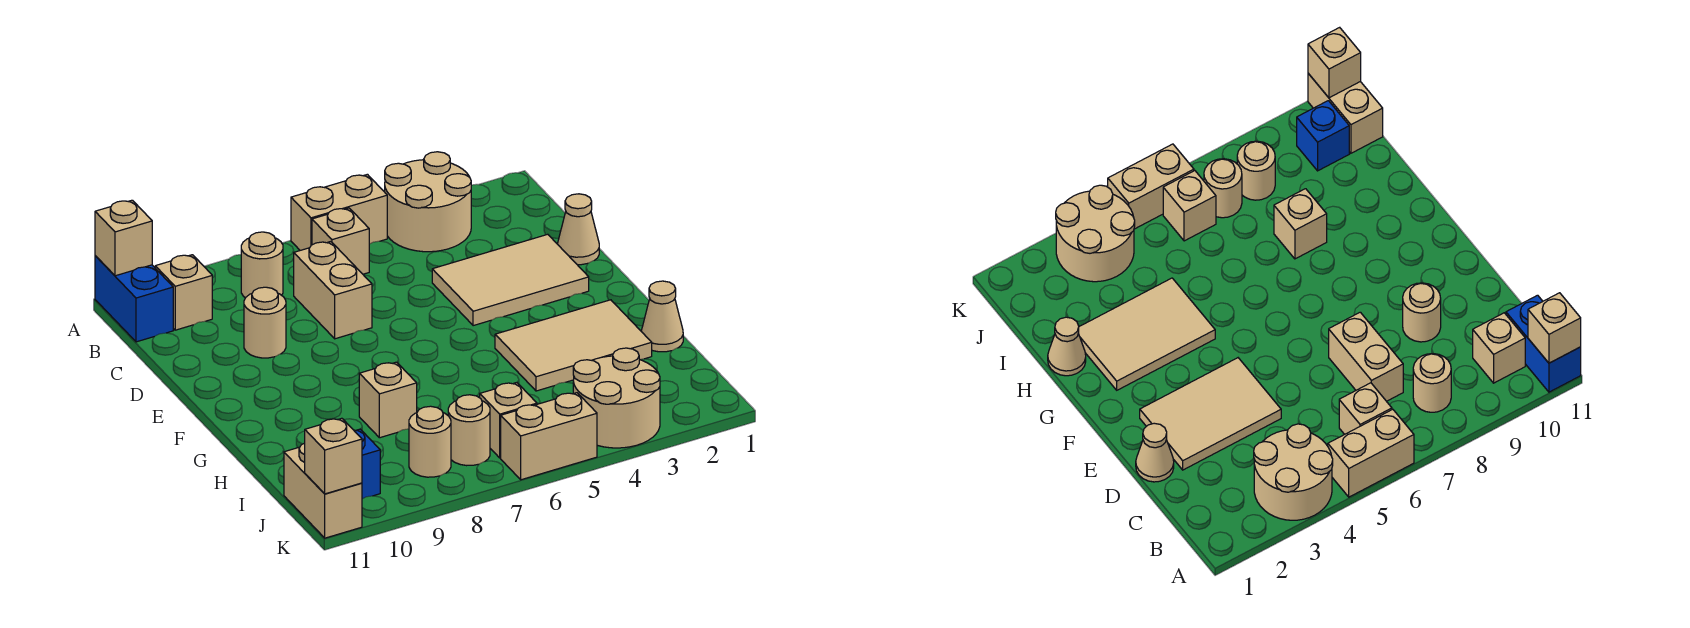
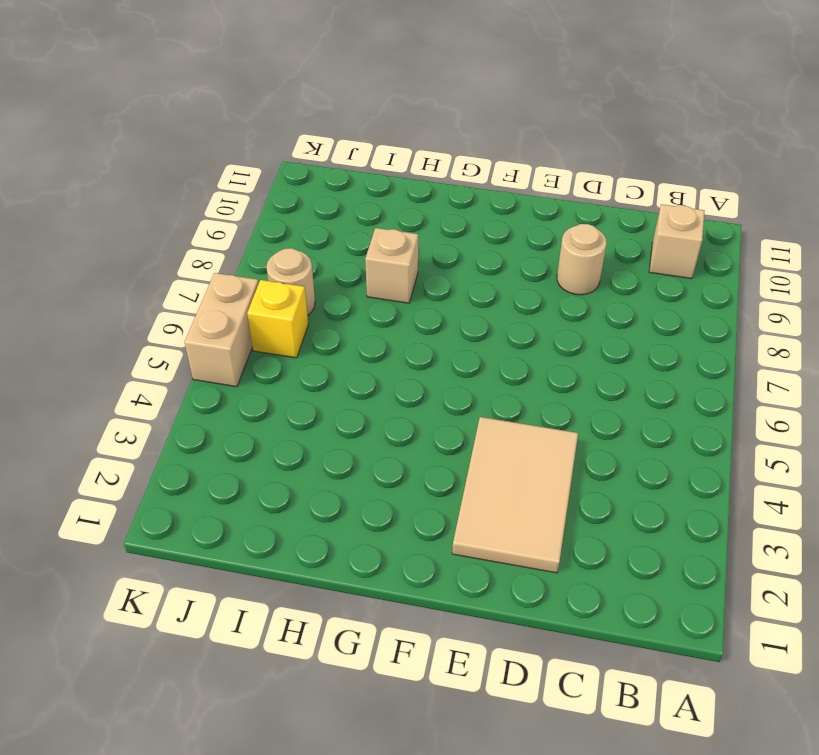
yellow 1x1 brick [247,280,308,358] -> tan 1x1 brick [480,383,537,458]
none -> tan 2x2 round brick [385,152,471,252]
none -> tan 1x2 brick [291,174,387,250]
none -> blue 1x2 brick [95,256,173,342]

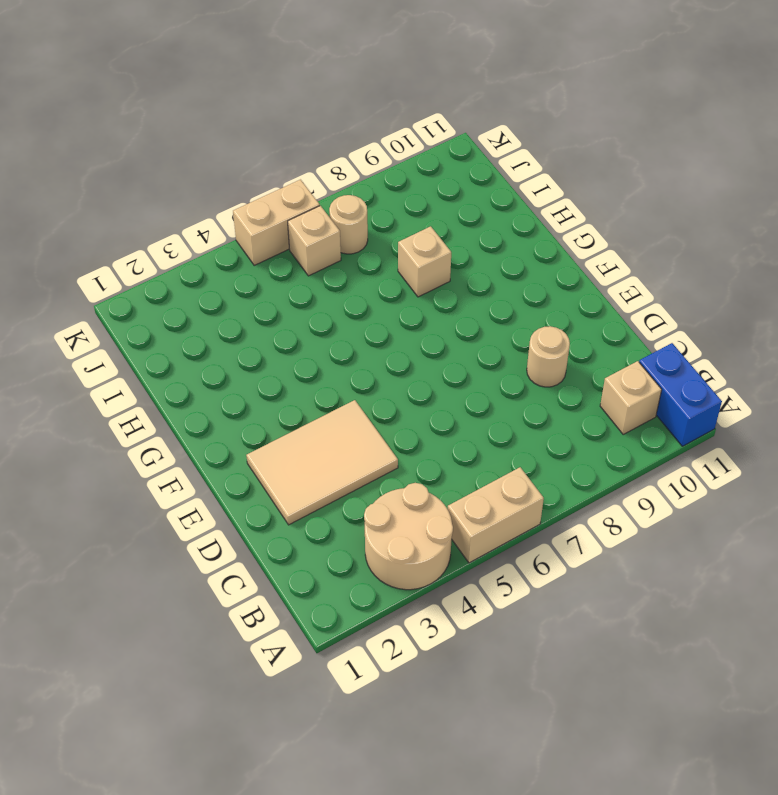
none -> tan 1x1 brick [312,208,369,274]
none -> tan 1x1 round brick [241,232,283,298]
none -> tan 1x2 brick [294,242,372,339]

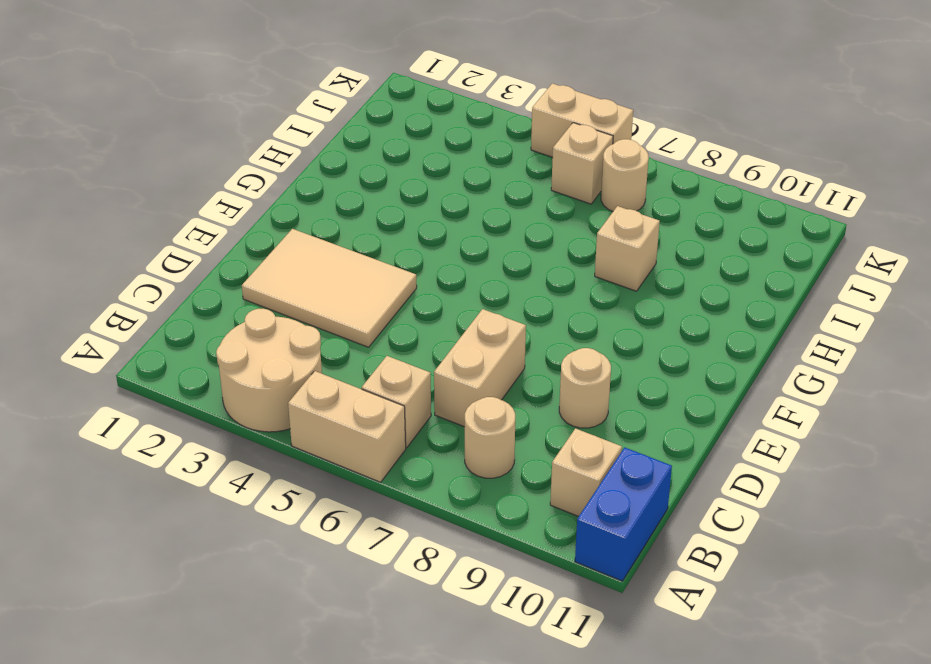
none -> tan 1x1 cone [558,194,599,265]
none -> tan 2x3 tile [495,300,652,391]
none -> tan 1x1 cone [641,281,683,352]

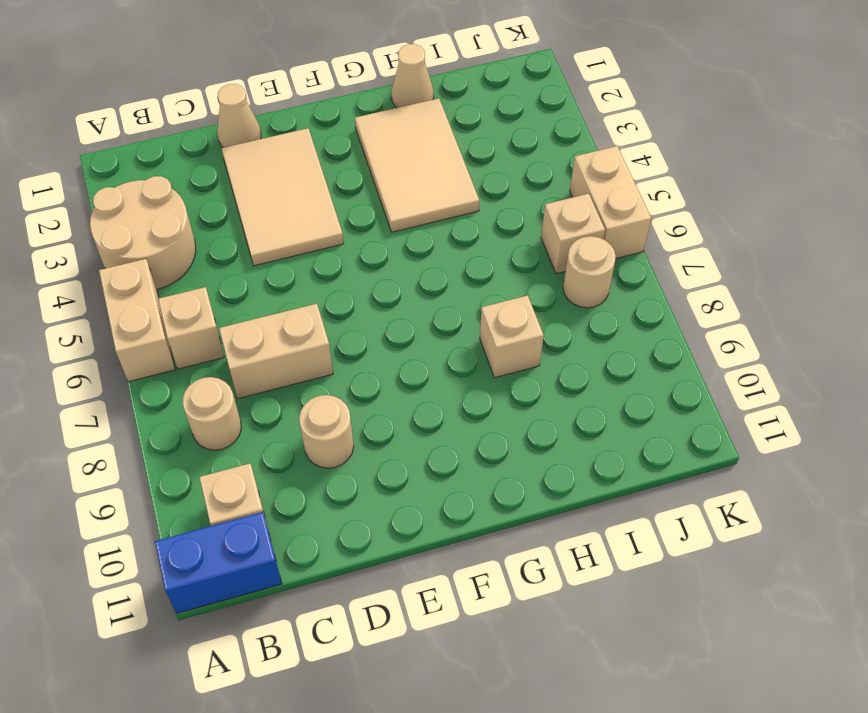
none -> tan 2x2 round brick [573,348,660,448]
none -> tan 1x1 round brick [409,406,451,477]
none -> blue 1x1 brick [354,429,380,499]

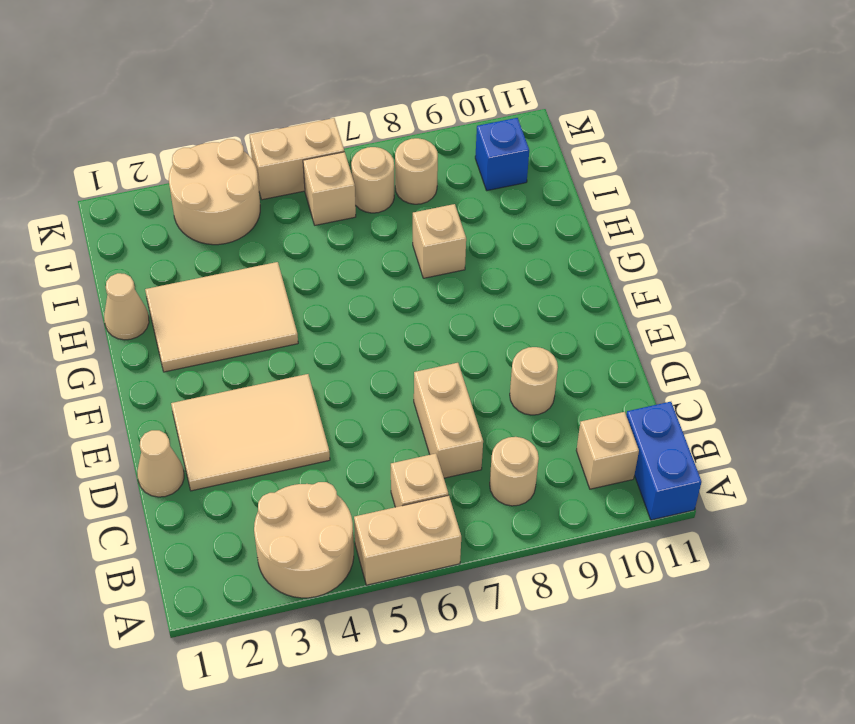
none -> tan 1x2 brick [284,443,362,538]
none -> tan 1x1 brick [95,200,152,276]
none -> tan 1x1 brick [305,418,362,494]

